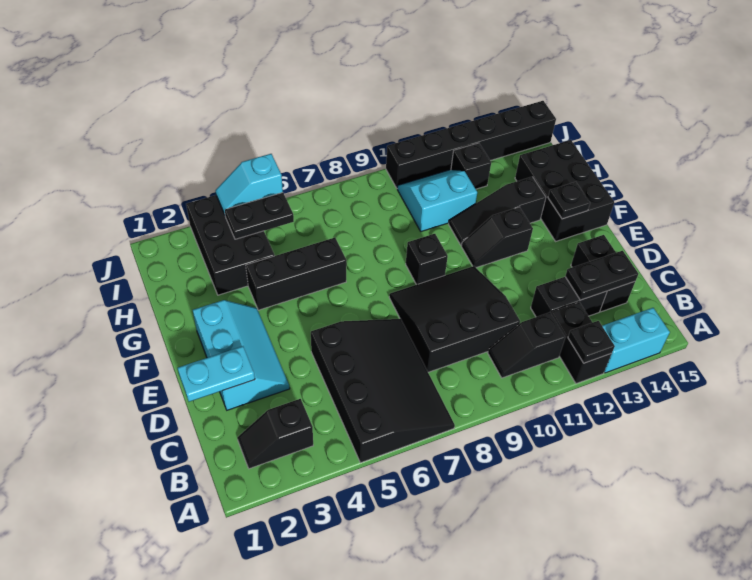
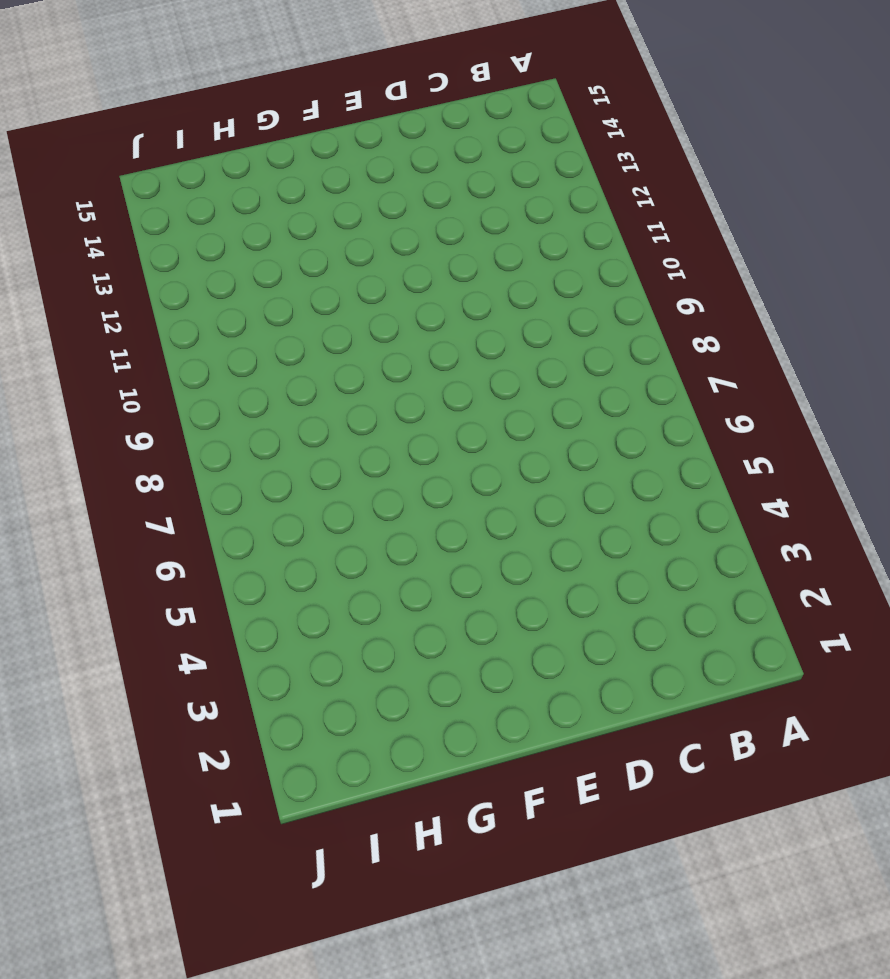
none -> black 3x4 slope [310,319,455,463]
none -> black 1x2 brick [551,302,612,384]
none -> cyan 1x2 brick [602,308,670,373]

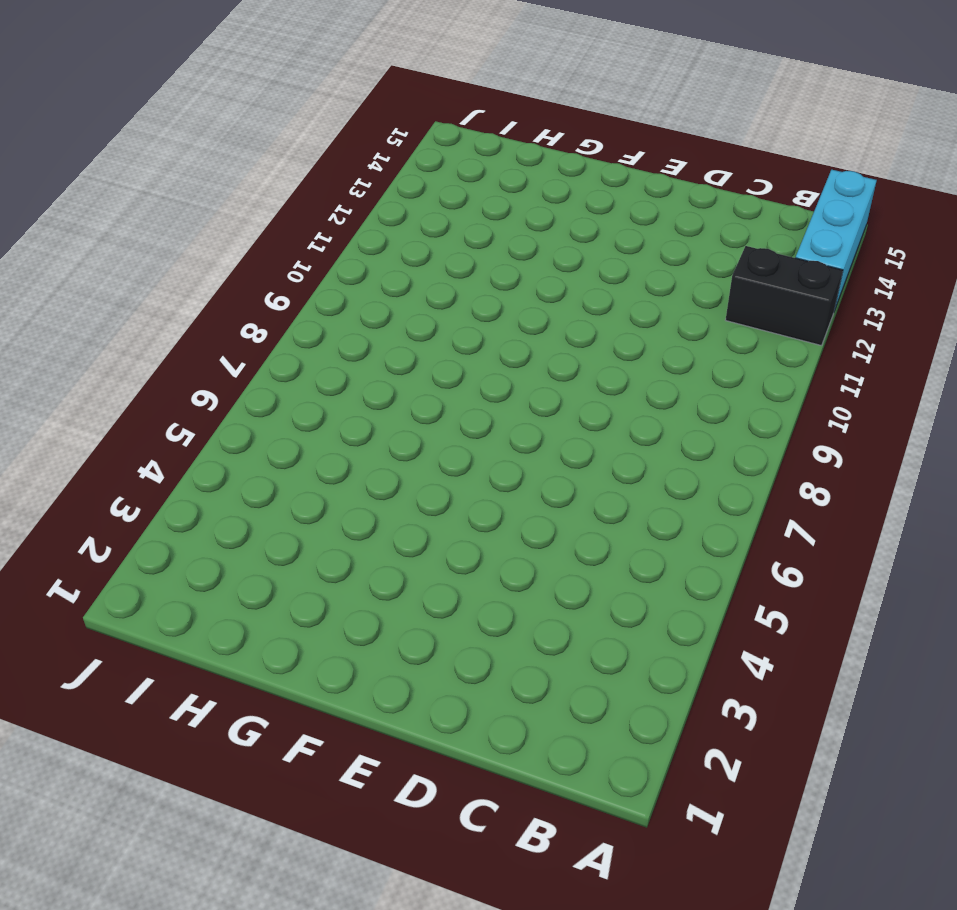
cyan 1x3 brick [796,170,877,311] -> cyan 1x2 brick [602,308,670,373]
none -> black 3x4 slope [310,319,455,463]
none -> black 1x2 slope [237,399,313,469]
none -> black 1x2 slope [488,312,566,378]

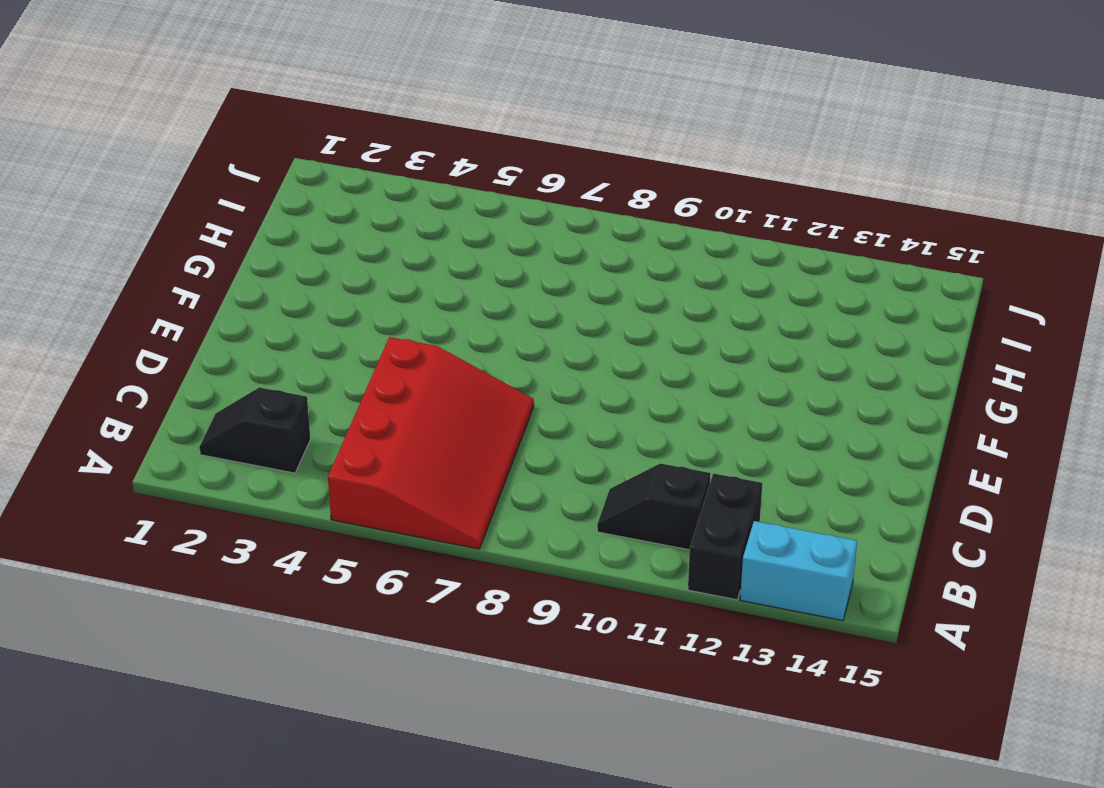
red 3x4 slope [328,337,534,549] -> black 3x4 slope [310,319,455,463]
none -> black 3x3 slope [389,266,520,372]
none -> black 1x2 brick [531,277,607,317]
none -> black 1x2 brick [571,235,635,312]

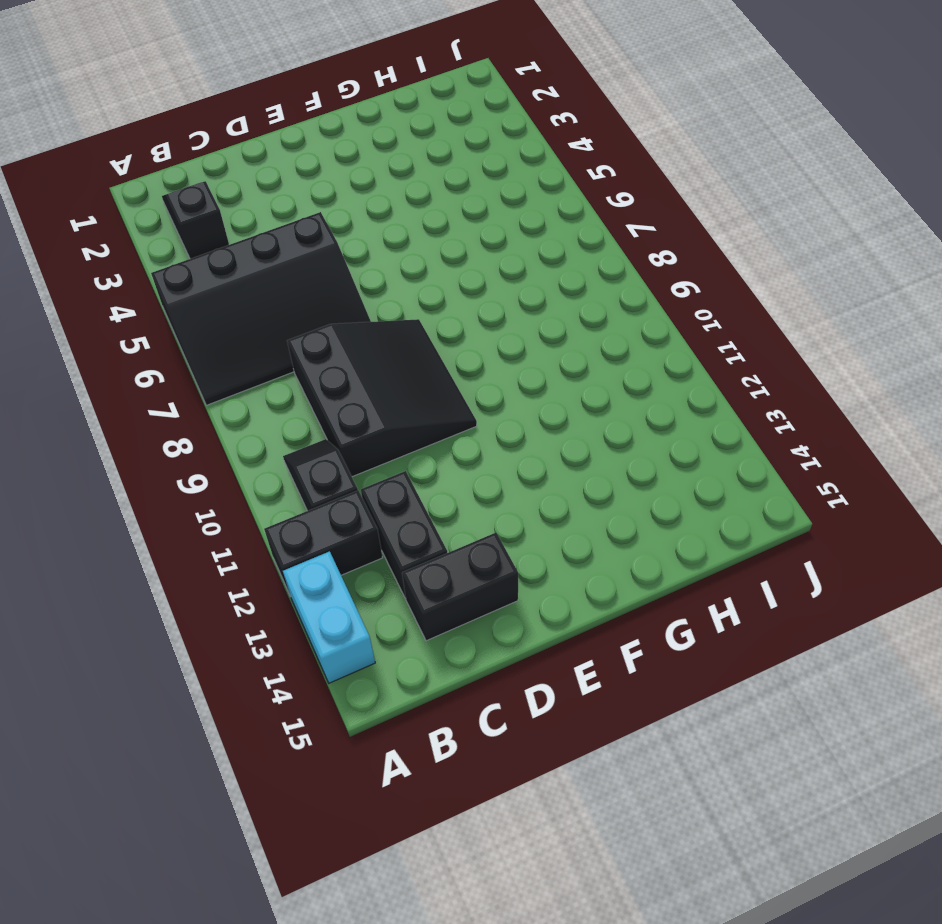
none -> cyan 2x3 slope [193,300,290,410]
none -> black 1x1 brick [406,234,448,285]
none -> black 1x2 slope [461,207,533,268]

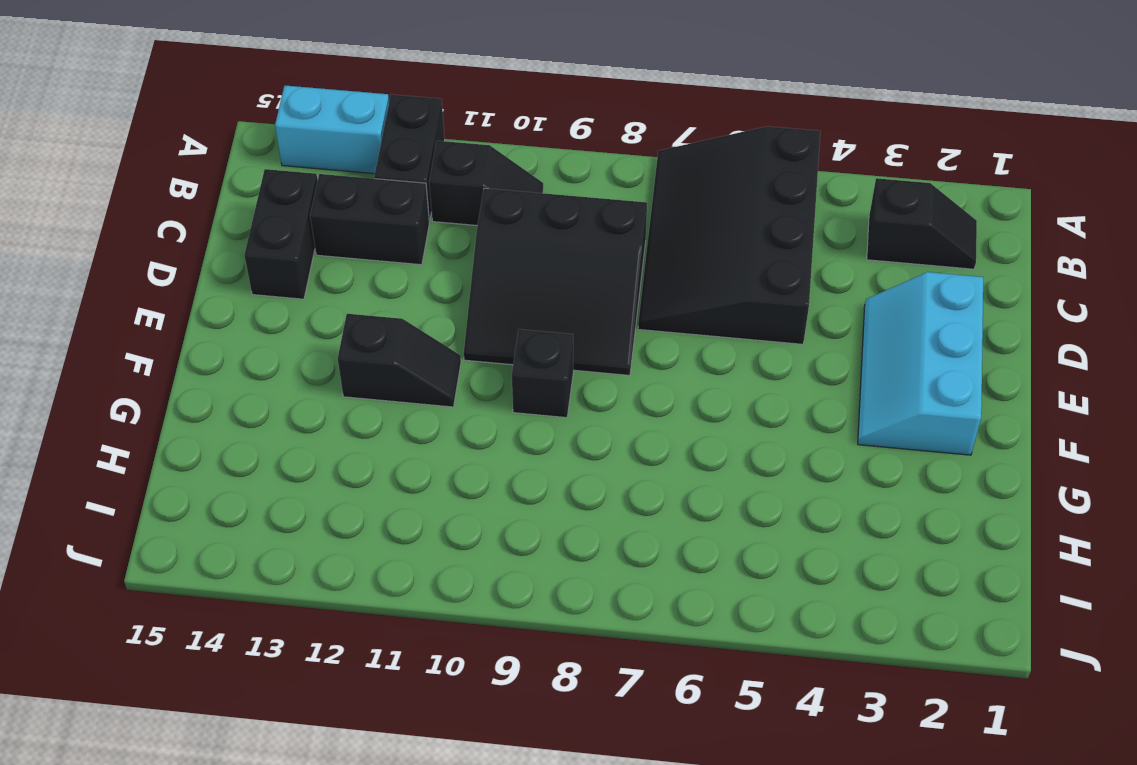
none -> black 2x3 brick [515,140,614,241]
none -> black 1x3 brick [246,238,346,310]
none -> black 1x3 slope [449,177,546,245]

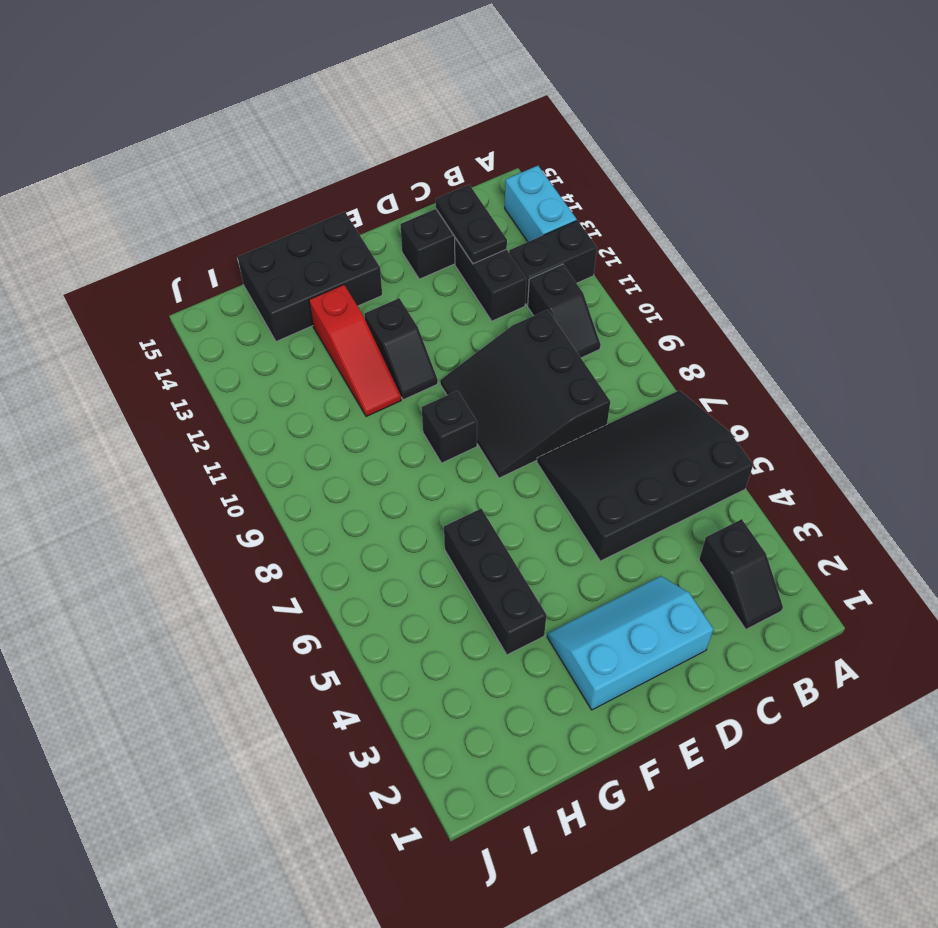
red 1x3 slope [309,285,401,417] -> black 1x3 slope [449,177,546,245]
none -> black 2x3 brick [186,195,275,295]
none -> cyan 2x2 slope [397,170,477,232]
none -> black 1x1 brick [451,143,491,189]

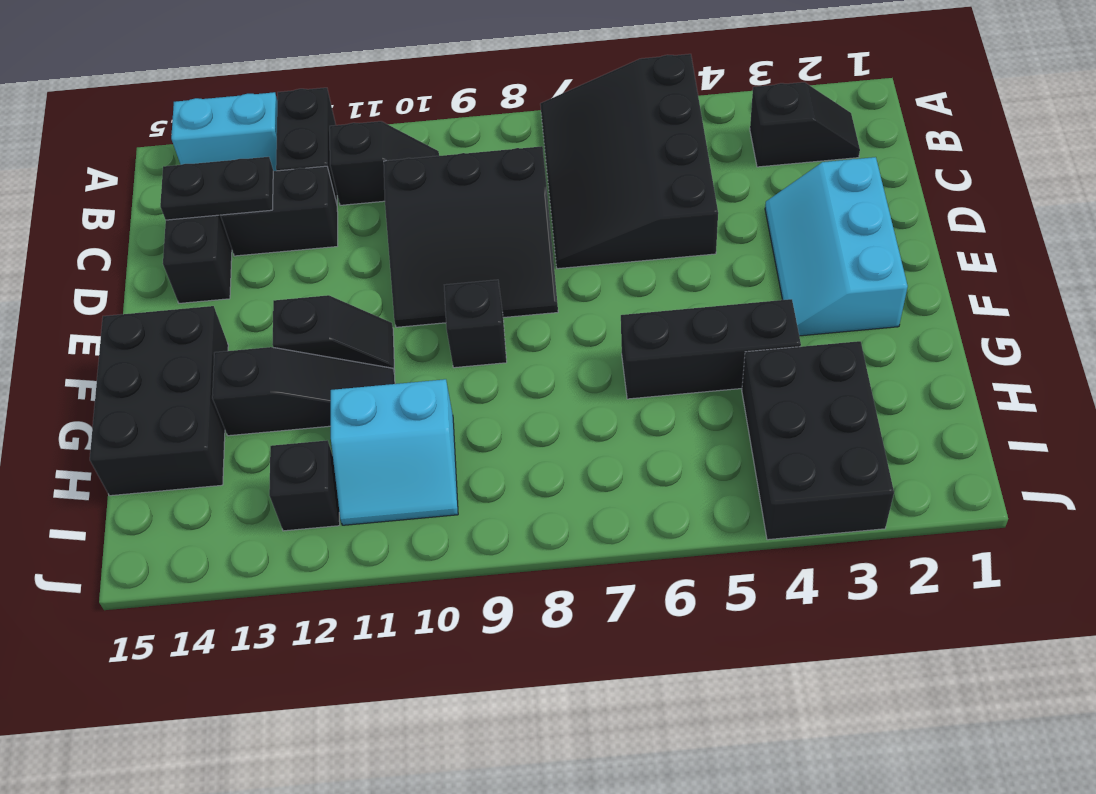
none -> black 1x6 brick [386,101,556,188]
none -> black 1x1 plate [568,321,615,363]
none -> cyan 1x2 plate [178,346,255,402]

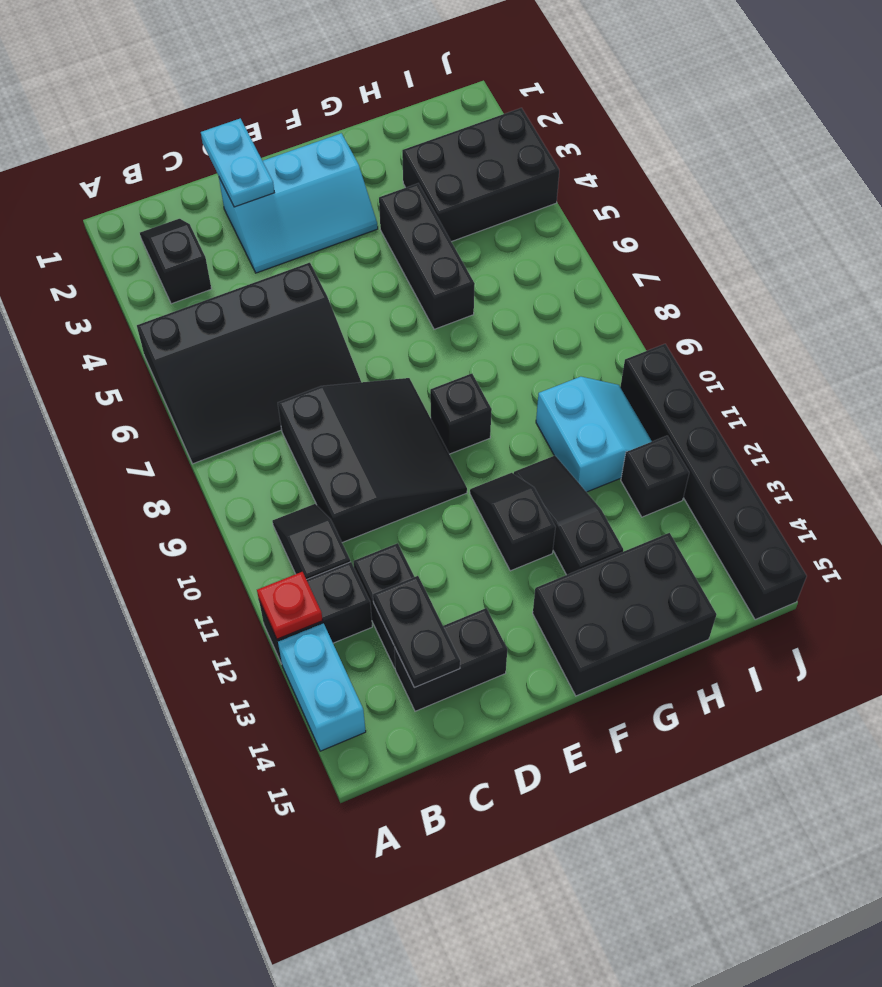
red 1x1 plate [257,572,323,639] -> black 1x1 plate [568,321,615,363]
none -> black 1x1 plate [548,182,590,219]
none -> black 1x2 plate [225,193,294,239]
none -> cyan 1x2 slope [215,154,283,215]

